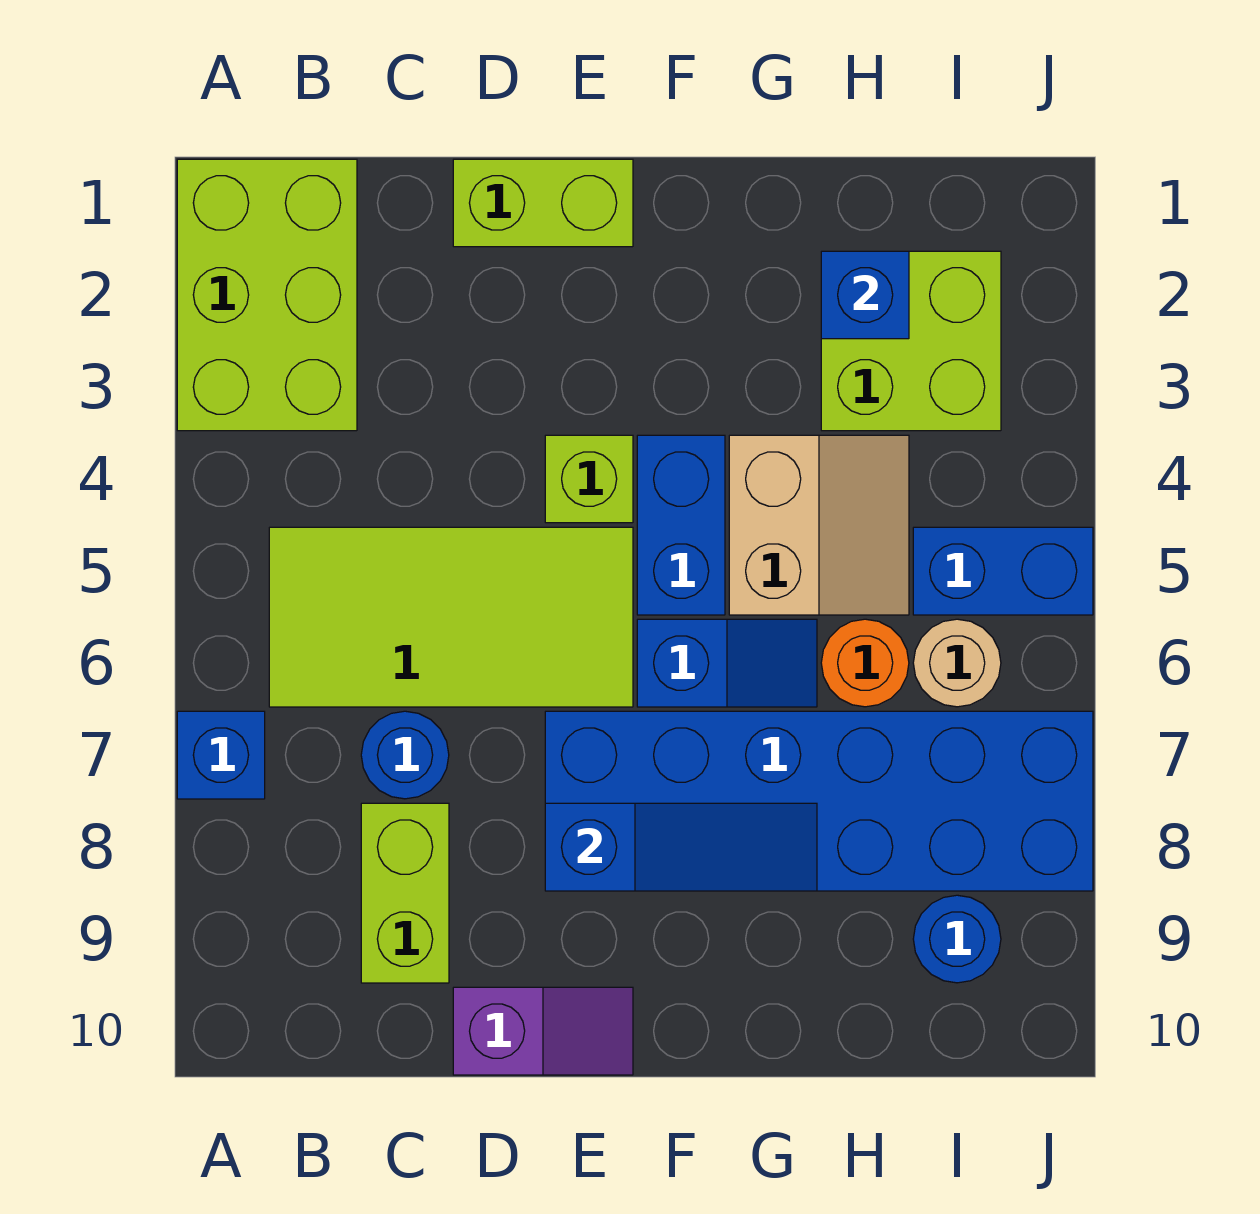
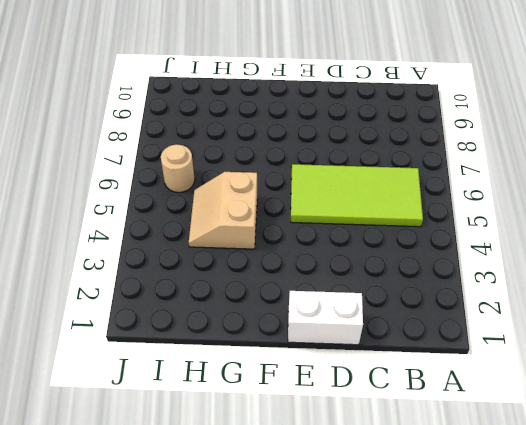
white 1x2 brick [288,291,363,345] -> lime 1x2 brick [453,159,633,247]
none -> lime 2x3 brick [177,159,357,431]
none -> blue 1x1 brick [177,711,265,799]
none -> blue 1x1 round brick [361,711,449,799]

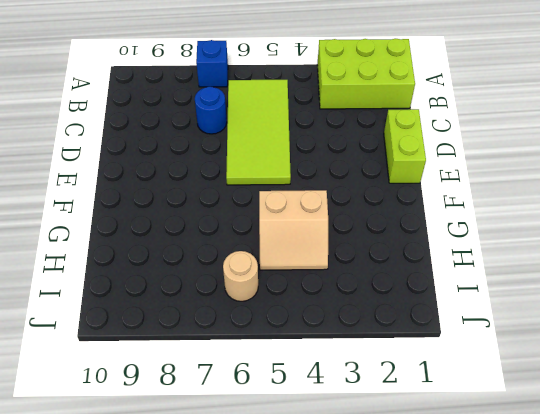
none -> lime 1x2 brick [361,803,449,983]
none -> purple 1x2 slope [453,987,633,1075]
none -> lime 1x1 brick [545,435,633,523]

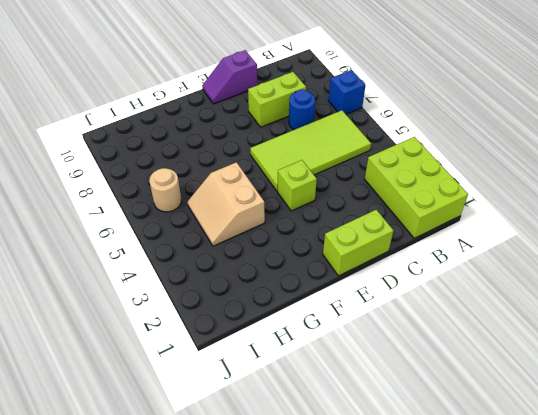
lime 1x2 brick [248,72,306,127] -> lime 1x2 brick turned to [361,803,449,983]
none -> blue 2x6 brick [545,711,1093,891]
none -> blue 1x2 brick [637,435,725,615]
none -> blue 1x2 slope [637,619,817,707]

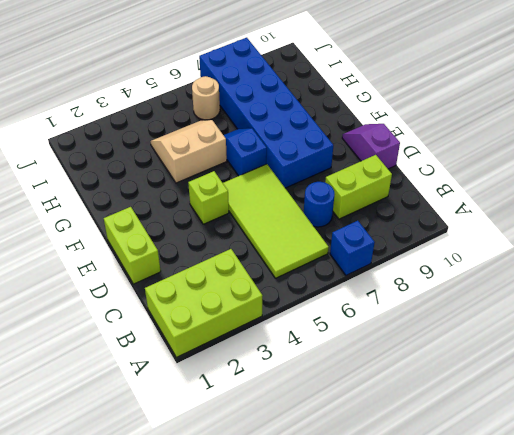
none -> blue 1x2 brick [637,435,725,615]
none -> lime 2x2 brick [821,251,1001,431]
none -> orange 1x1 round brick [821,619,909,707]

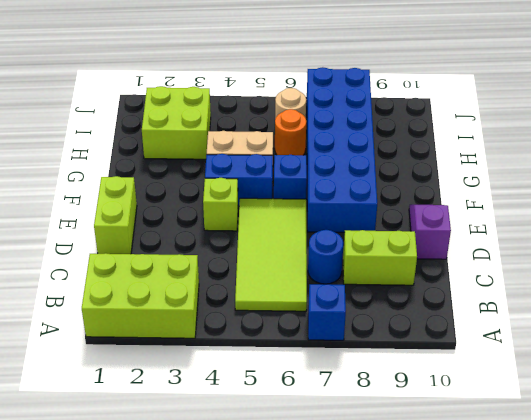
none -> blue 1x2 brick [913,527,1093,615]
none -> blue 1x1 round brick [913,895,1001,983]
none -> blue 1x3 slope [545,803,817,891]

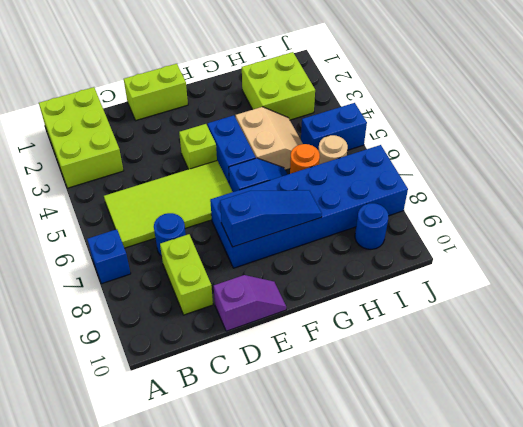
none -> blue 1x1 brick [821,251,909,339]

